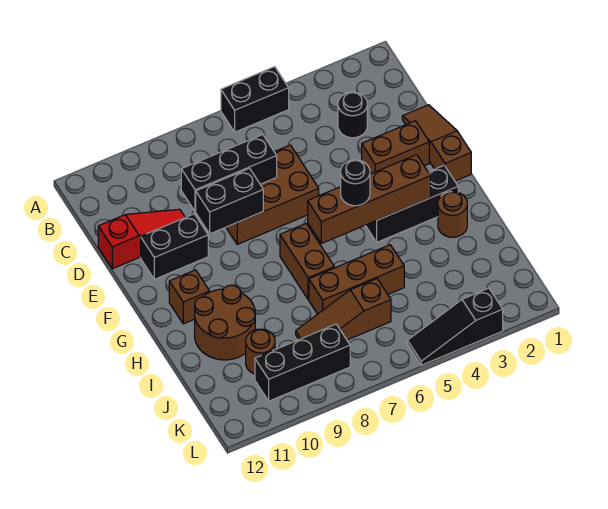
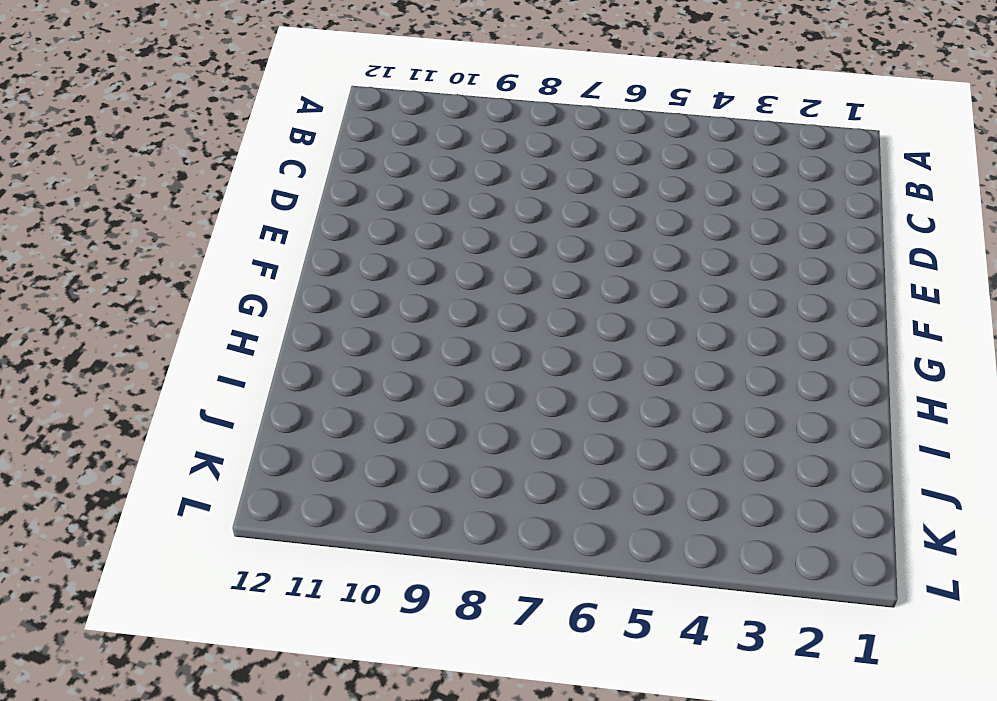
none -> black 1x2 brick [221,67,289,132]
none -> black 1x1 round brick [338,92,367,138]
none -> brown 1x3 slope [402,105,471,181]

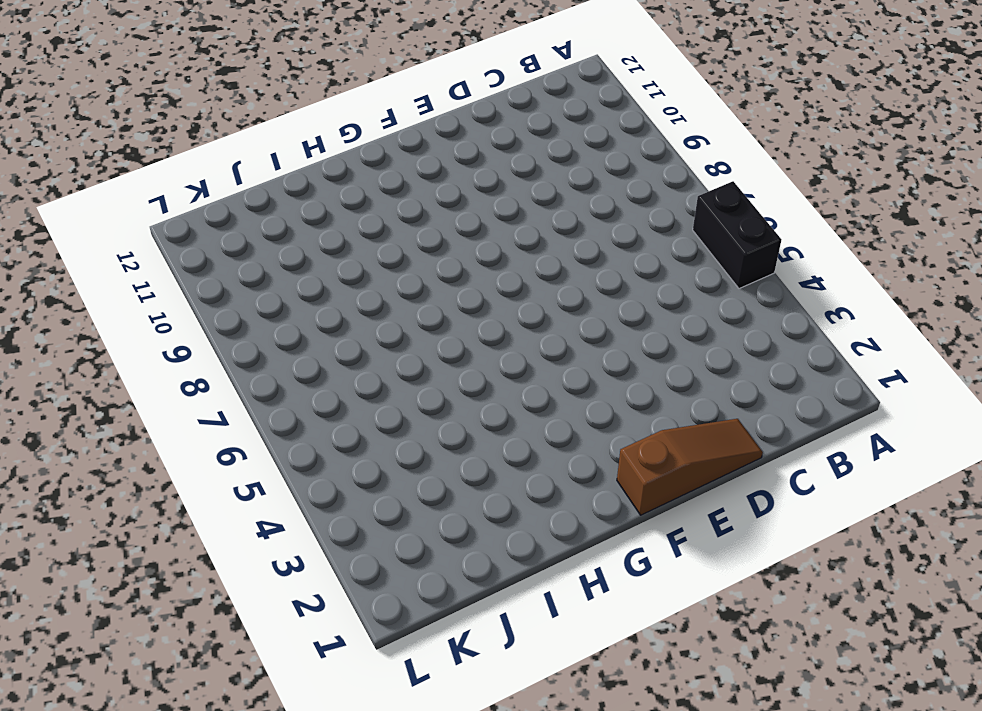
none -> black 1x1 round brick [338,92,367,138]
none -> brown 2x3 brick [226,145,319,244]
none -> red 1x3 slope [98,209,185,269]

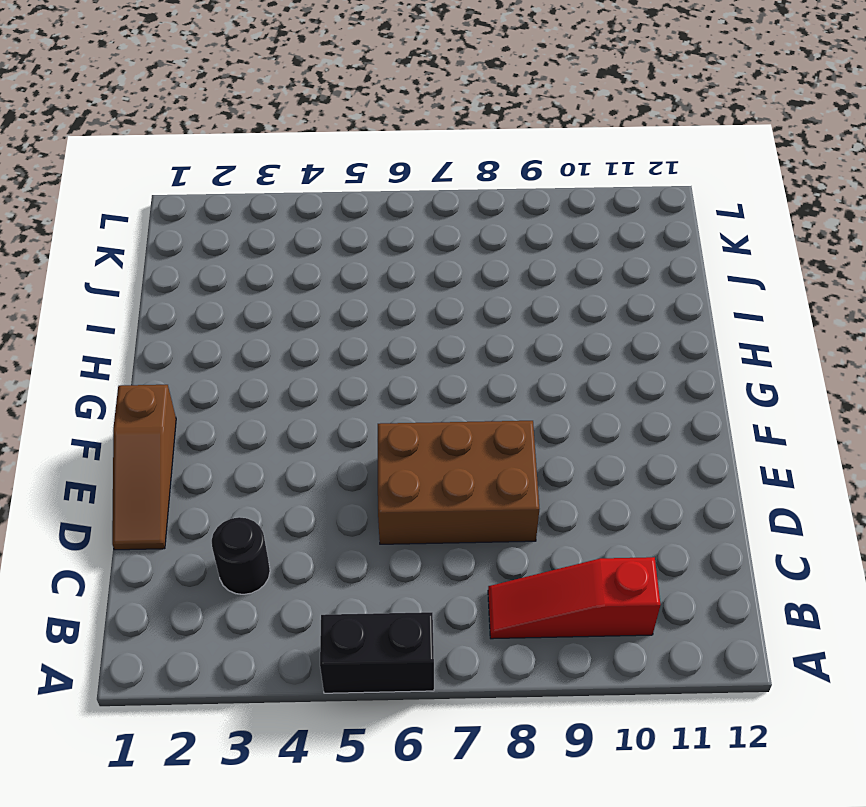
red 1x3 slope [488,557,661,639] -> red 1x3 slope moved to [98,209,185,269]
none -> brown 1x2 brick [362,121,429,174]
none -> black 1x2 brick [141,214,208,279]
none -> black 1x3 brick [365,165,458,242]

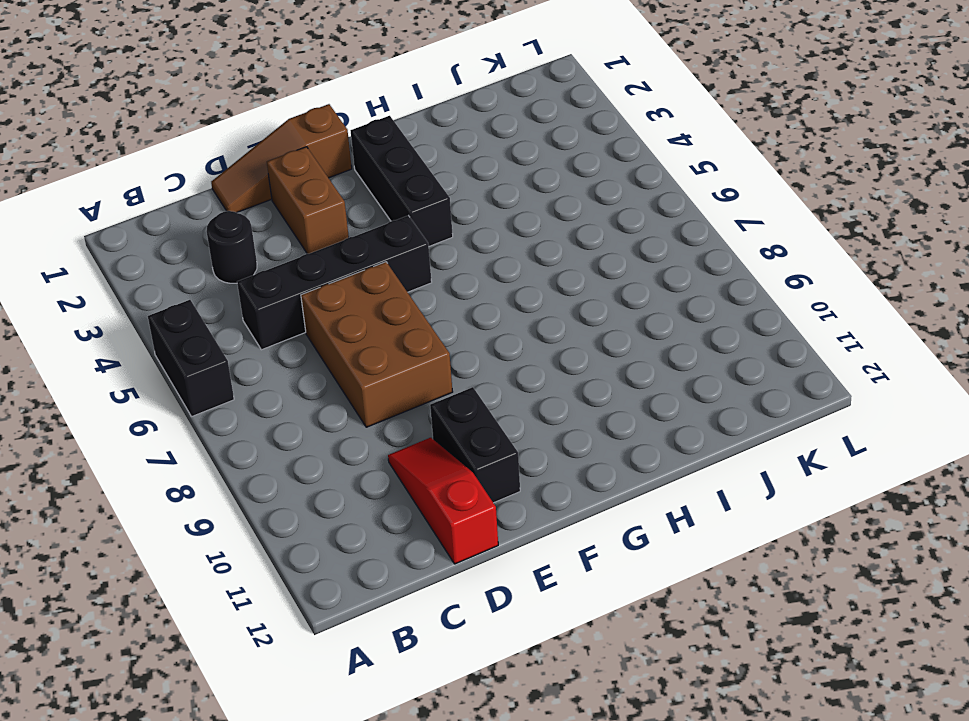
black 1x4 brick [237,216,432,350] -> none
none -> brown 1x2 brick [280,224,334,300]
none -> brown 1x1 brick [169,270,209,324]
none -> brown 1x1 round brick [438,192,467,237]

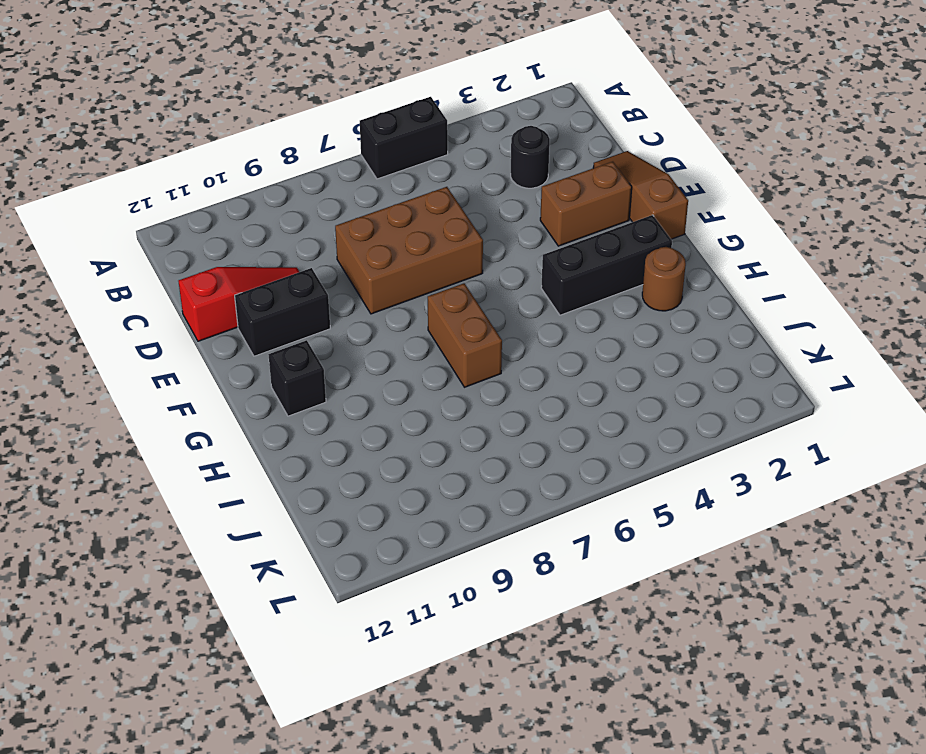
black 1x1 brick [268,340,326,416] -> brown 1x1 brick [169,270,209,324]
none -> brown 2x2 round brick [195,285,255,360]
none -> brown 1x3 brick [309,245,404,314]
none -> brown 1x3 slope [296,279,391,340]

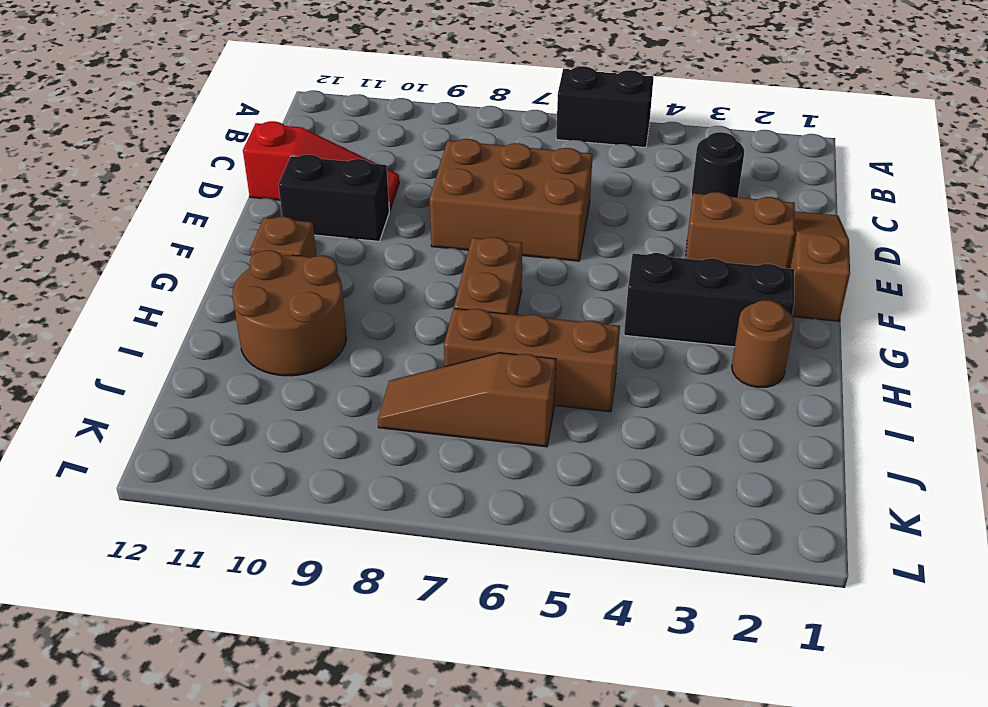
none -> brown 1x1 round brick [246,329,275,374]
none -> black 1x3 brick [255,324,350,401]
none -> black 1x3 slope [407,288,503,365]

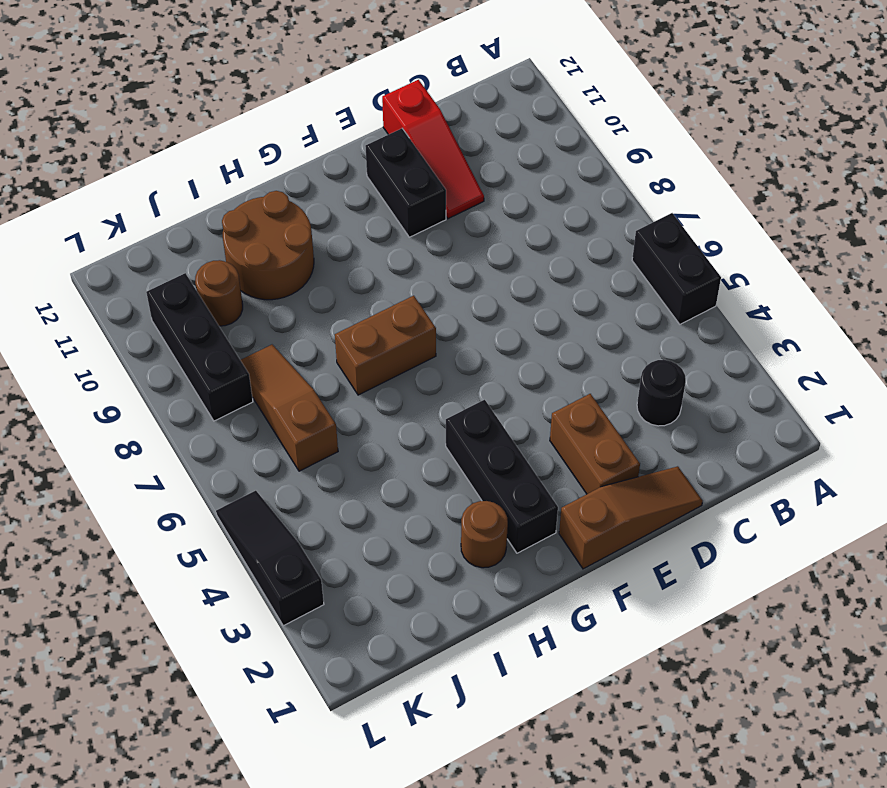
none -> brown 2x3 brick [226,145,319,244]
none -> brown 1x1 brick [169,270,209,324]
none -> brown 1x3 brick [309,245,404,314]

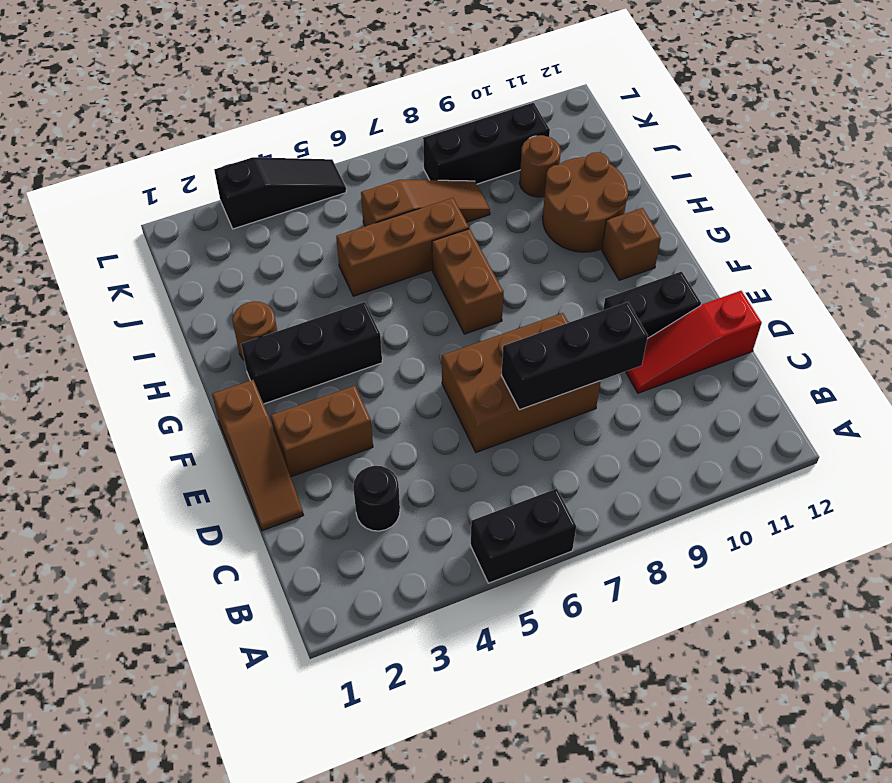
none -> black 1x2 brick [196,168,263,234]
none -> brown 1x4 brick [308,155,431,244]
none -> black 1x1 round brick [341,160,370,206]

